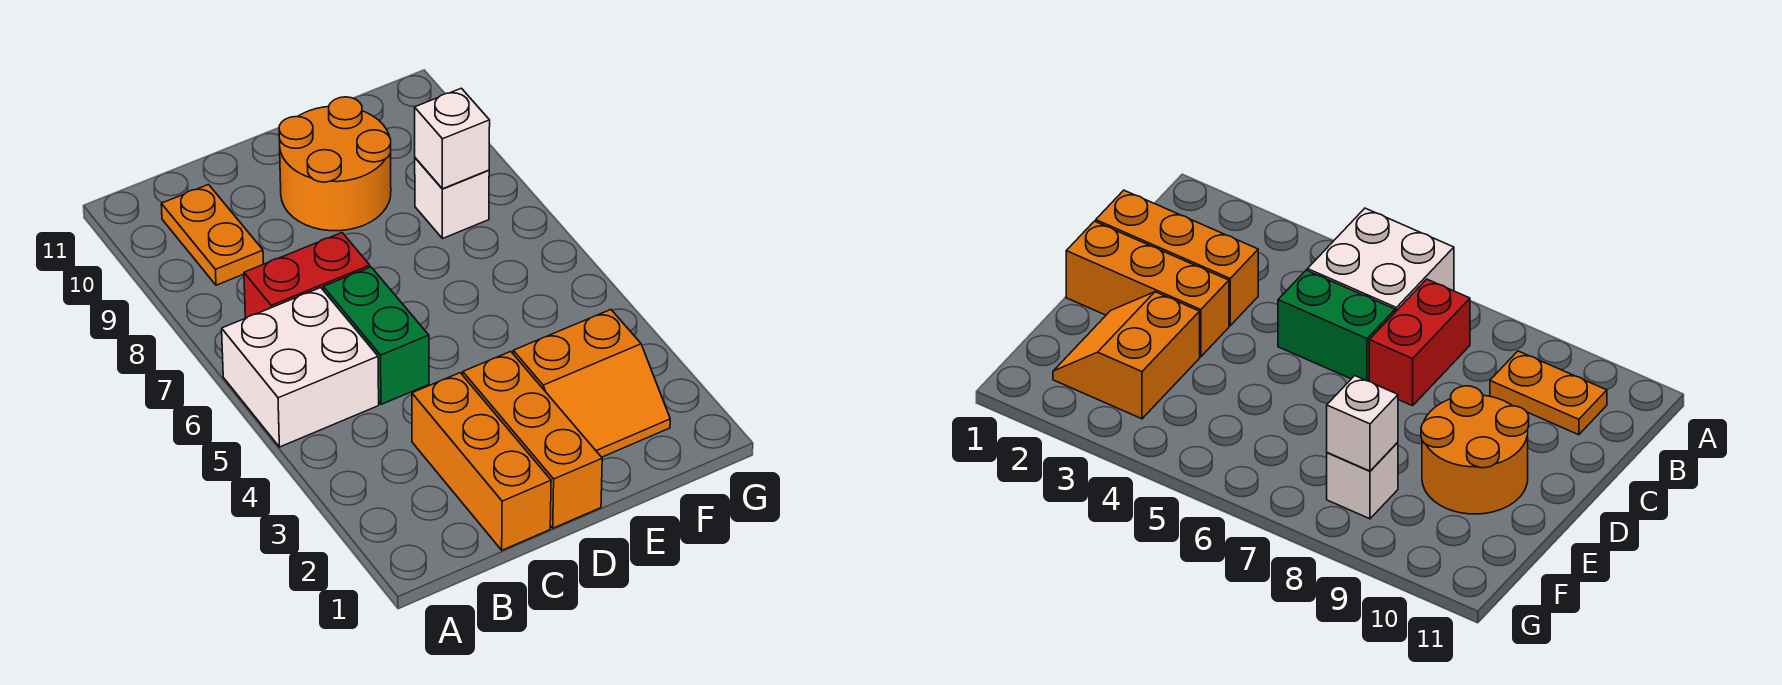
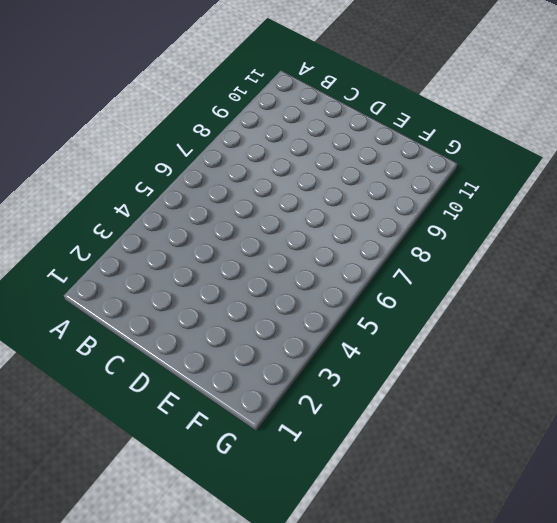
none -> white 2x2 brick [222,288,379,447]
none -> red 1x2 brick [244,233,370,318]

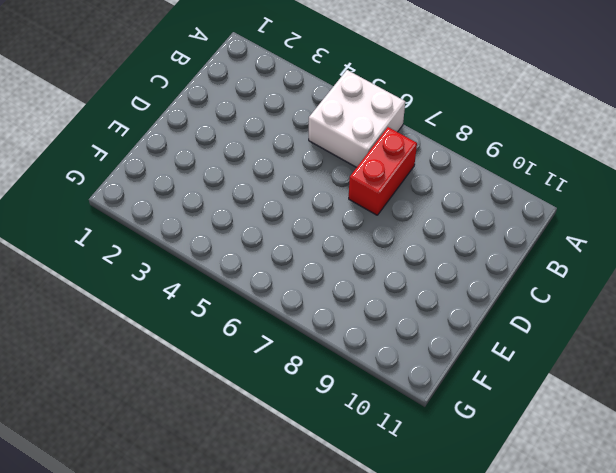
none -> orange 1x2 plate [161,185,263,285]
none -> orange 1x3 brick [412,373,551,550]

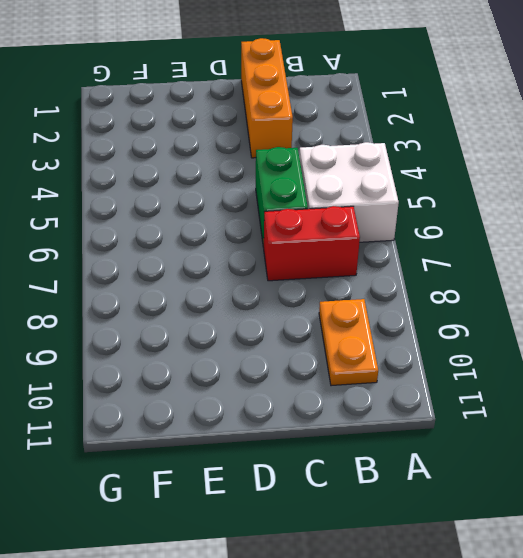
none -> orange 1x3 brick [463,352,602,528]
none -> orange 2x2 round brick [279,97,391,231]

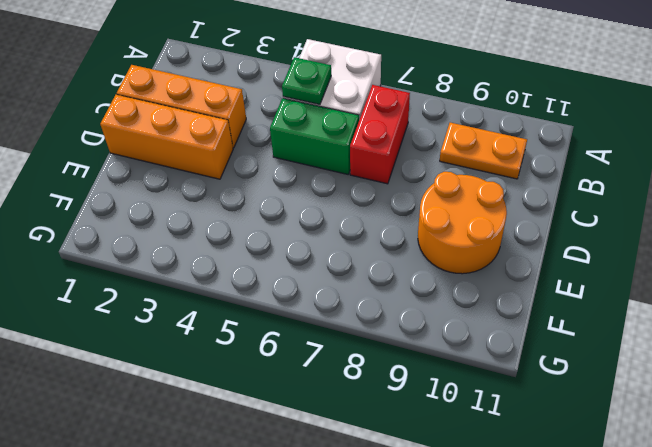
green 1x1 plate [282,57,331,105] -> none
none -> orange 2x2 slope [513,310,670,457]
none -> white 1x1 brick [415,158,489,239]

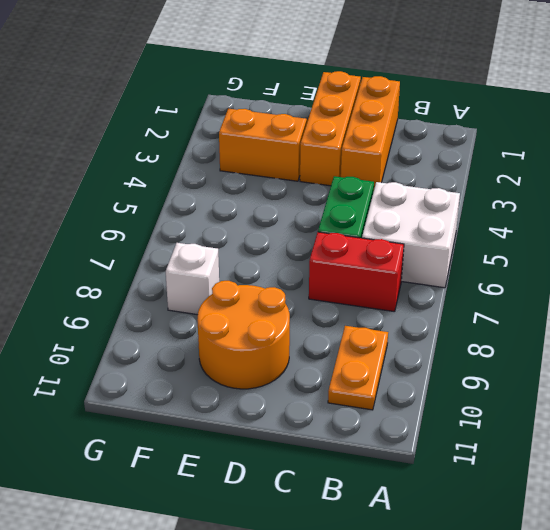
none -> white 1x1 brick [415,88,490,189]

